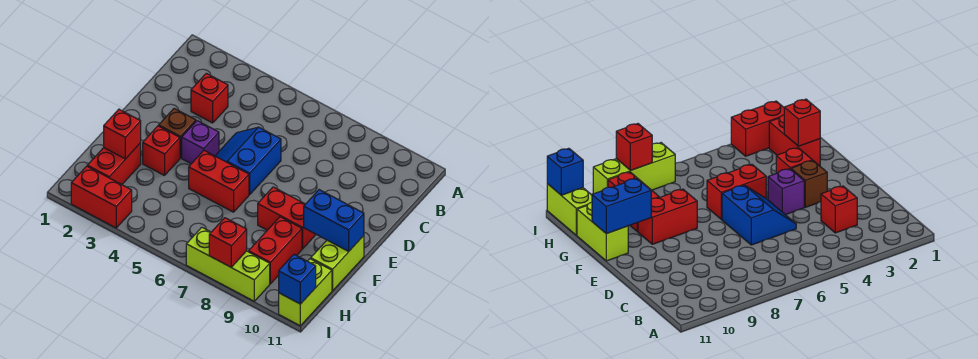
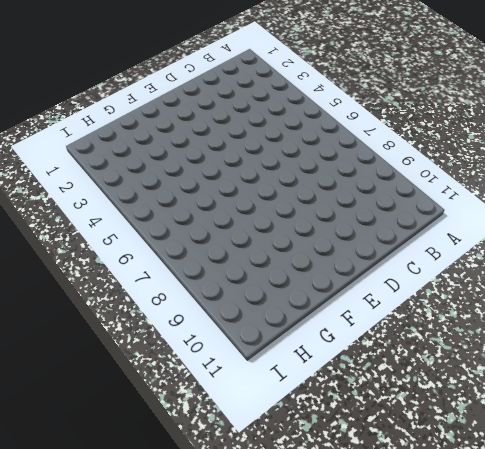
none -> red 1x1 brick [191,73,228,123]
none -> blue 2x2 slope [215,127,281,195]
none -> brown 1x1 brick [159,108,196,158]

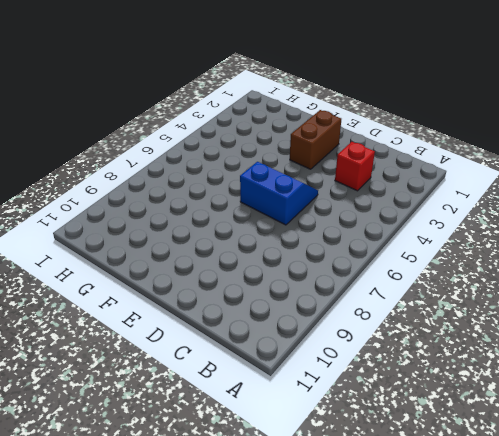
brown 1x2 brick [290,110,341,169] -> brown 1x1 brick [159,108,196,158]
none -> purple 1x1 brick [182,121,219,164]
none -> red 1x1 brick [143,126,180,176]
none -> red 1x2 brick [189,150,249,212]

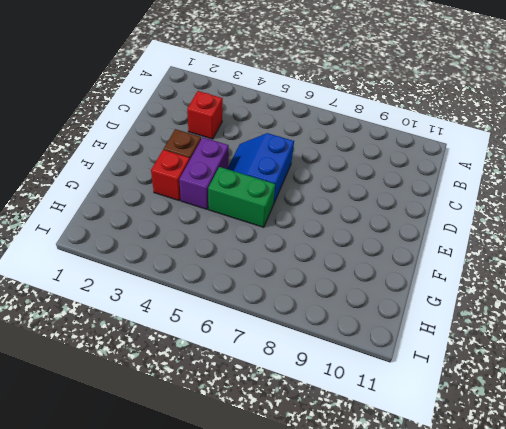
purple 1x2 brick [179,137,229,209] -> purple 1x1 brick [182,121,219,164]
green 1x2 brick [208,167,275,227] -> red 1x2 brick [189,150,249,212]
none -> red 1x2 brick [258,187,316,249]
none -> lime 1x2 brick [311,236,364,291]
none -> red 1x2 brick [87,143,141,185]

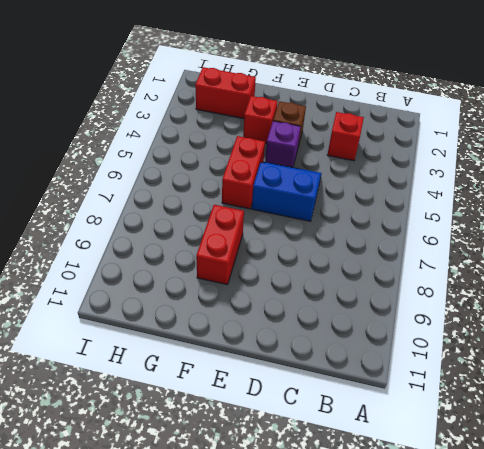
none -> lime 1x2 brick [311,236,364,291]
none -> red 1x2 brick [249,217,302,284]
none -> lime 1x2 brick [279,259,332,326]

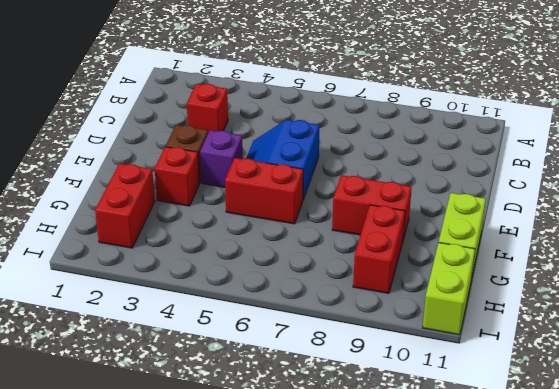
none -> red 1x2 brick [71,166,132,228]
none -> lime 1x3 brick [186,227,270,301]
none -> blue 1x2 brick [304,190,364,252]

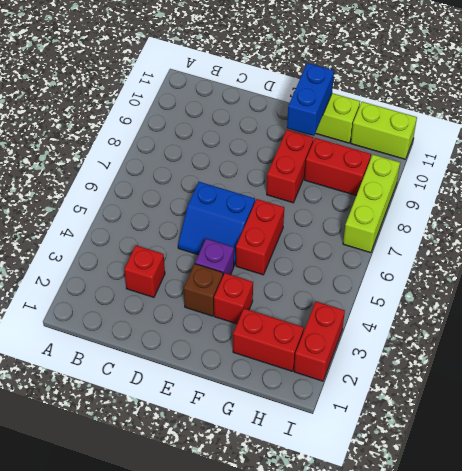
none -> red 1x1 brick [104,109,141,159]
none -> red 1x1 brick [209,218,247,267]
none -> blue 1x1 brick [279,255,316,304]

